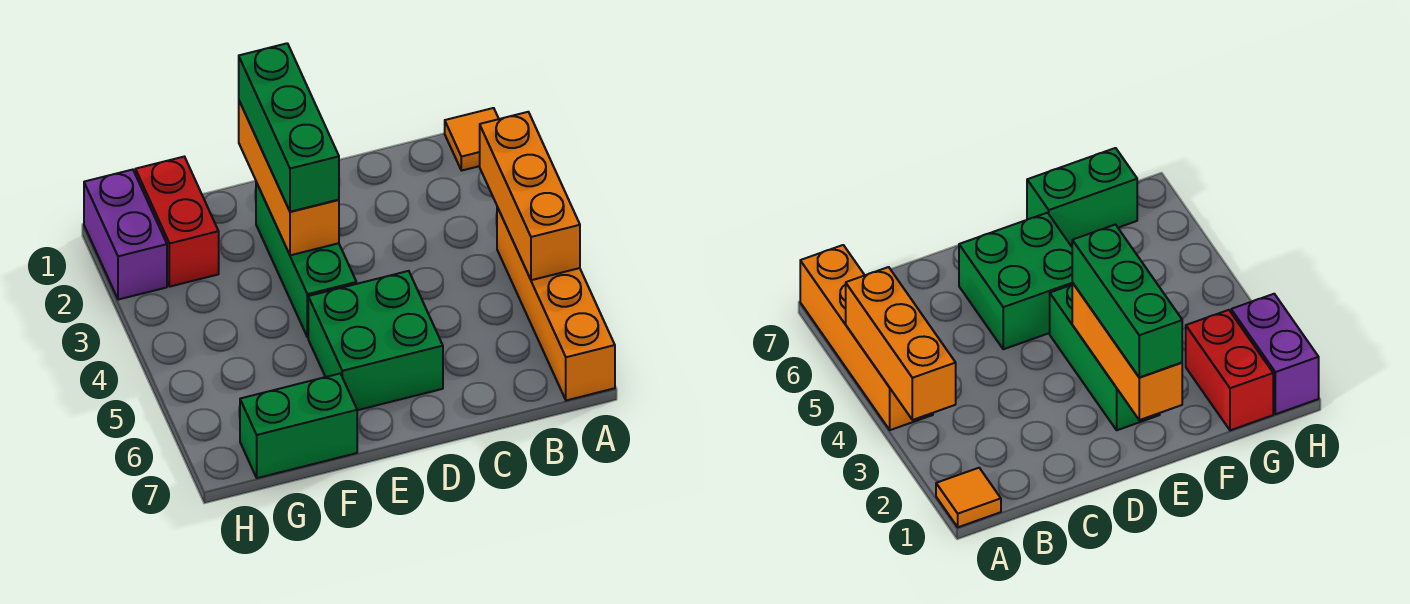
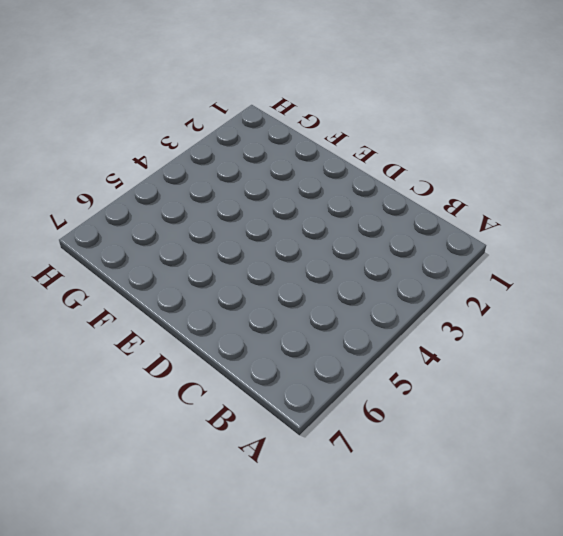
none -> orange 1x1 tile [445,108,499,171]
none -> orange 1x4 brick [497,207,615,400]

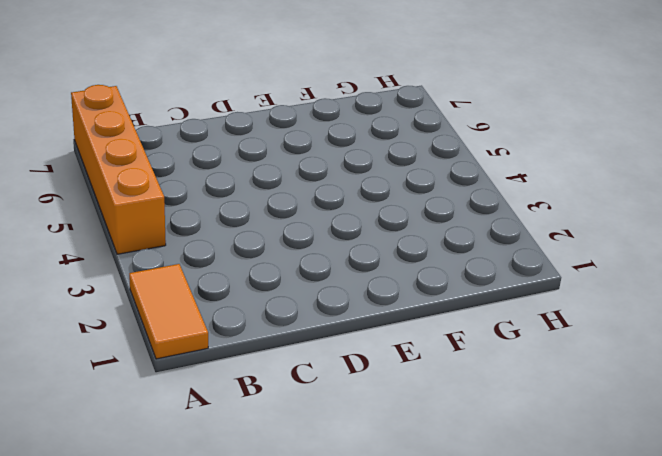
orange 1x2 tile [129,264,208,359] -> orange 1x1 tile [445,108,499,171]
none -> green 2x2 brick [308,271,443,410]
none -> green 1x3 brick [256,182,356,337]

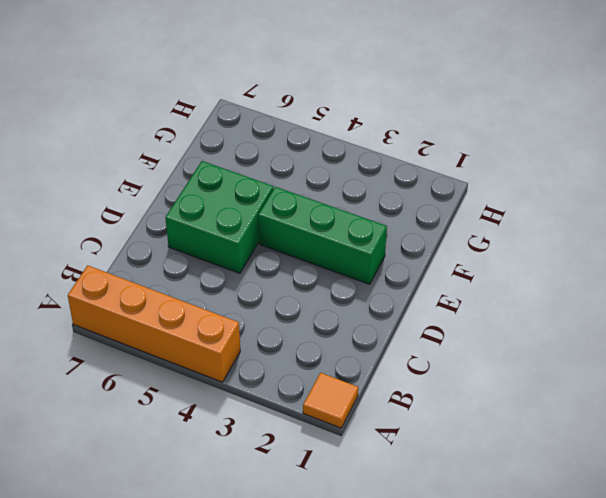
none -> green 1x2 brick [240,374,357,478]
none -> red 1x2 brick [135,157,219,287]

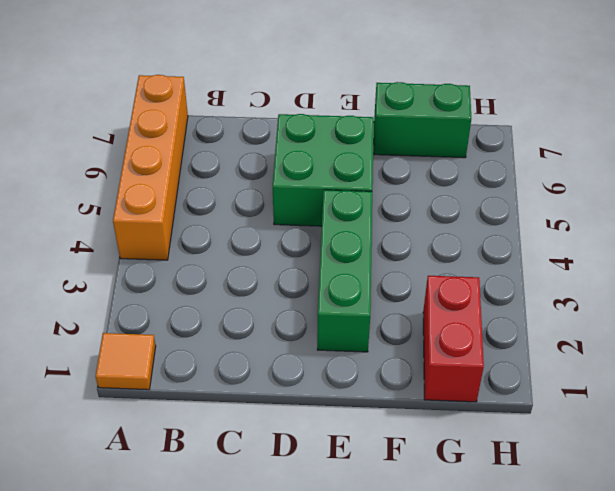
none -> purple 1x2 brick [84,170,167,300]
none -> orange 1x3 brick [480,112,580,280]

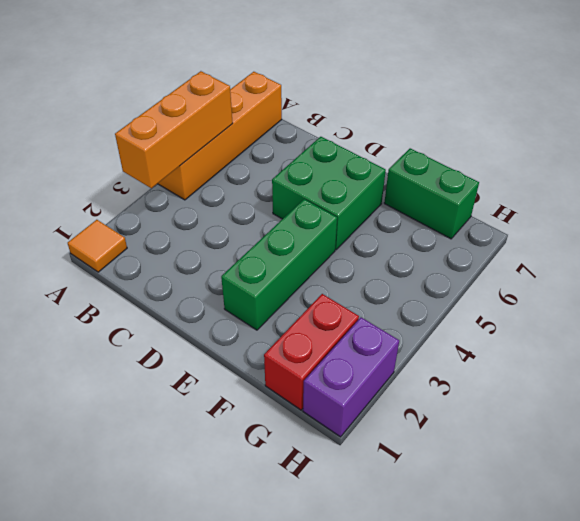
none -> orange 1x3 brick [239,101,339,255]
none -> green 1x3 brick [239,43,339,212]

